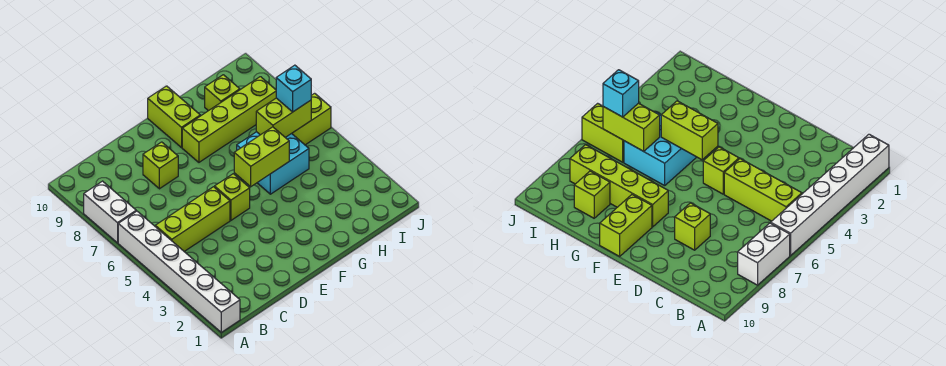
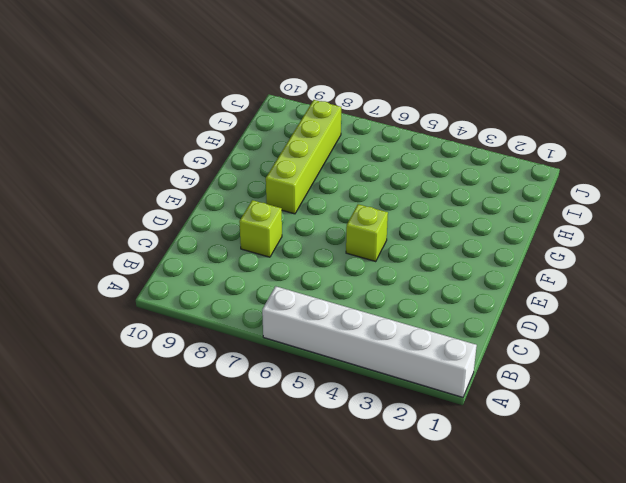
none -> white 1x2 brick [84,181,136,243]
none -> lime 1x3 brick [155,187,230,251]
none -> lime 1x2 brick [148,86,200,147]

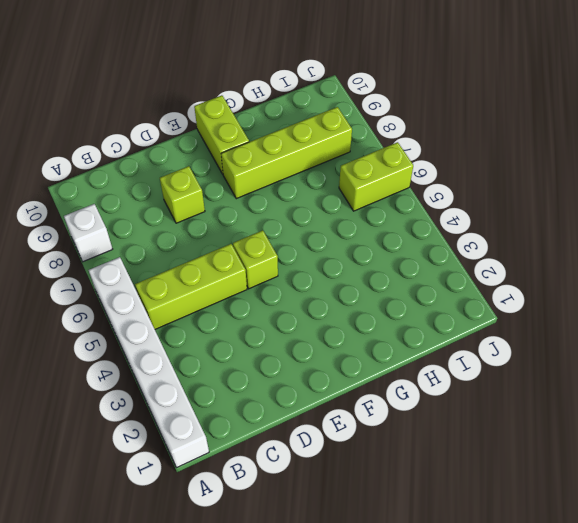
white 1x1 brick [64,204,112,262] -> white 1x2 brick [84,181,136,243]
none -> cyan 2x2 brick [237,132,309,194]
none -> lime 1x1 brick [205,75,240,111]
none -> lime 1x2 brick [234,127,289,187]

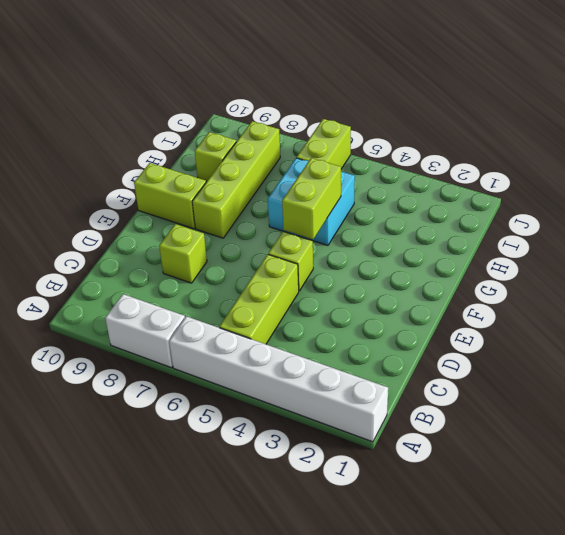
none -> lime 1x2 brick [256,98,311,137]
none -> cyan 1x1 brick [276,65,311,112]

